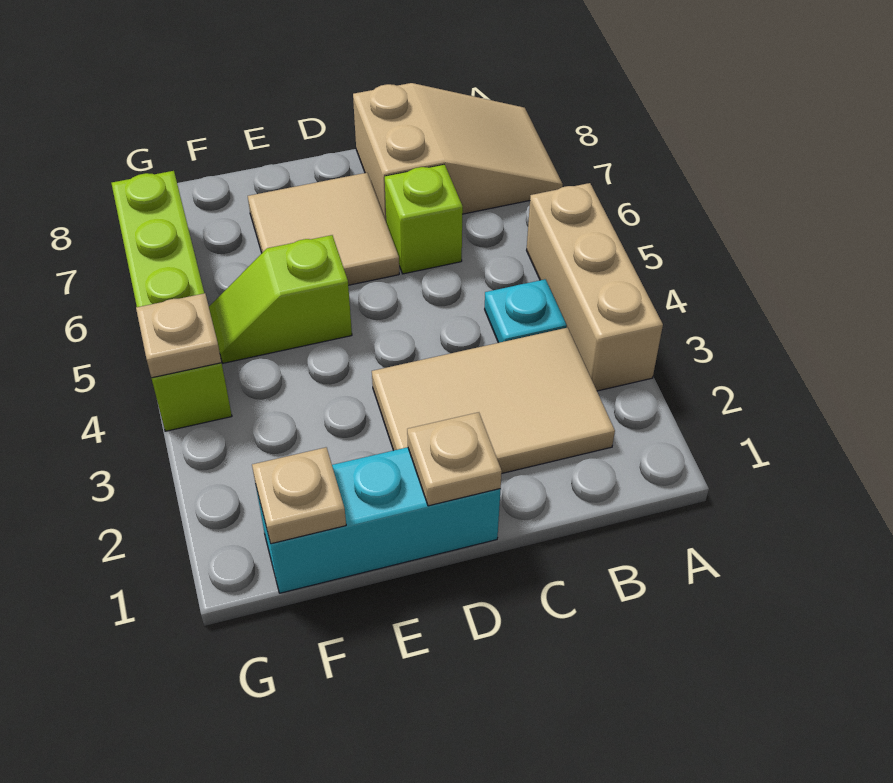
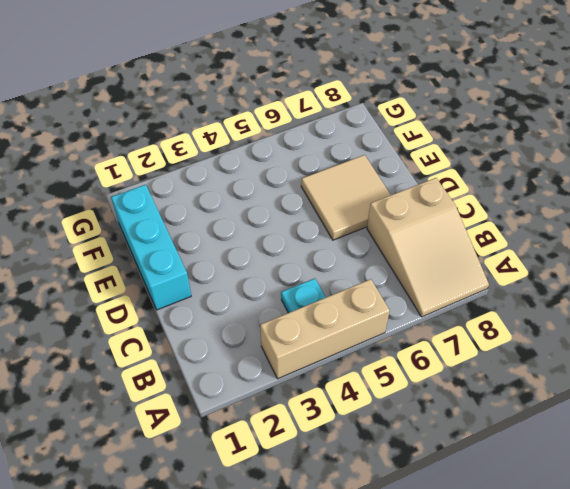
none -> tan 2x3 tile [372,328,615,473]
none -> lime 1x1 brick [385,164,463,274]
none -> lime 1x2 slope [209,235,352,363]

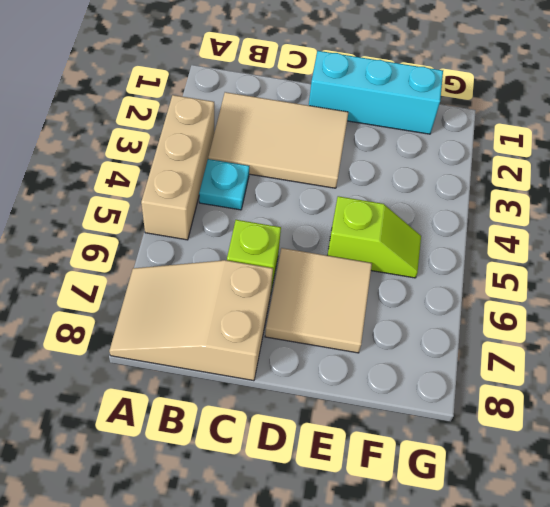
none -> lime 1x4 brick [111,171,232,431]
none -> tan 1x1 plate [407,412,502,506]
none -> tan 1x1 plate [252,447,346,544]

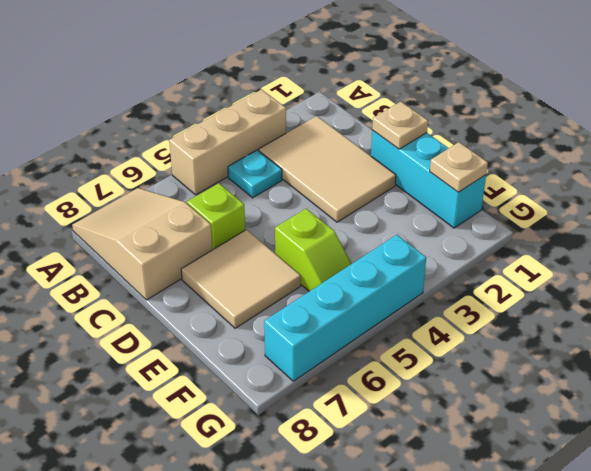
cyan 1x4 brick [264,235,426,381] -> lime 1x4 brick [111,171,232,431]
none -> tan 1x1 plate [136,293,222,378]

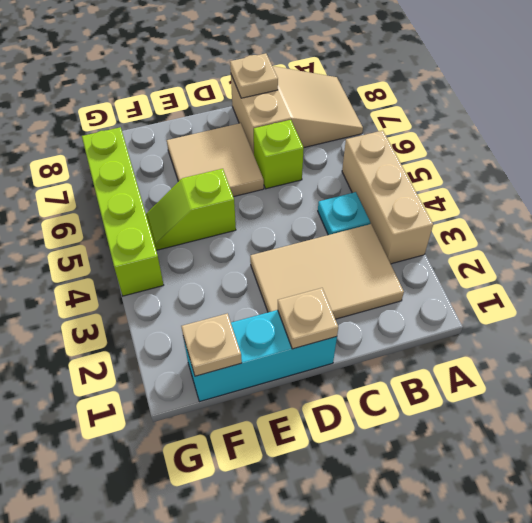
tan 1x1 plate [230,53,278,98] -> tan 1x1 plate moved to [136,293,222,378]

